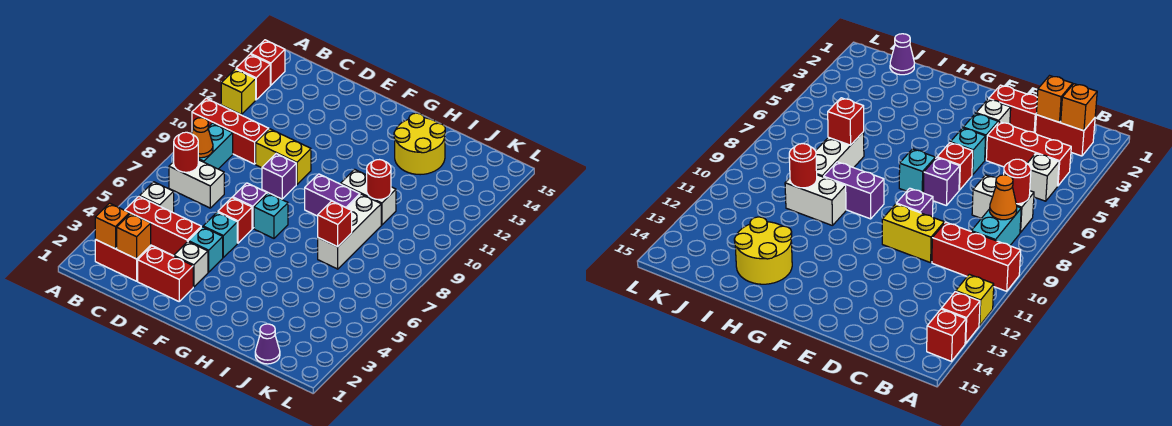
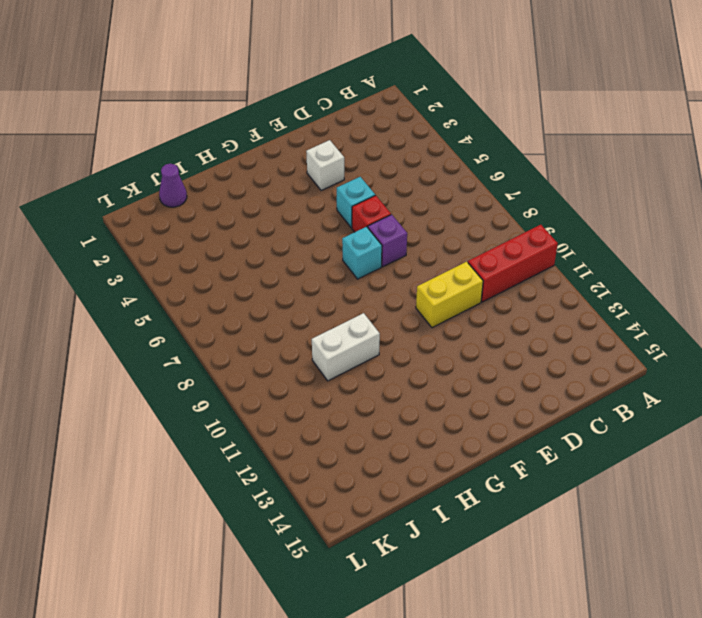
none -> yellow 1x1 brick [221,69,256,115]
none -> red 1x1 brick [236,54,270,100]
none -> red 1x1 brick [251,40,285,85]

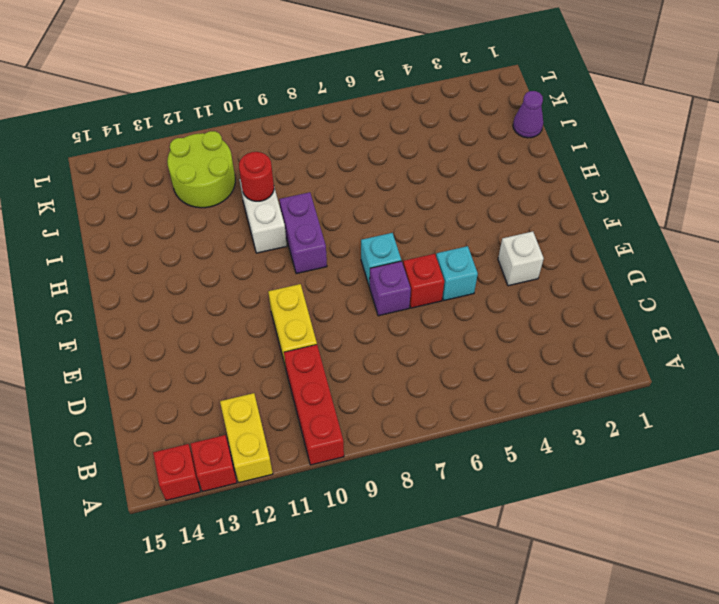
yellow 1x2 brick [220,393,273,483] -> yellow 1x1 brick [221,69,256,115]
lime 2x2 round brick [167,131,235,208] -> none
none -> red 1x2 brick [95,240,151,281]
none -> red 1x3 brick [125,197,201,256]
none -> white 1x1 brick [139,182,174,213]

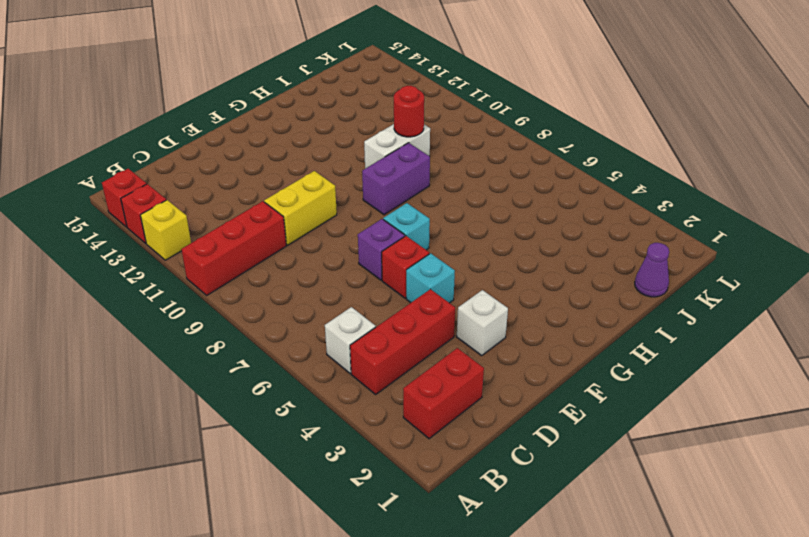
none -> white 1x2 brick [169,160,224,208]
none -> cyan 1x2 brick [198,123,233,169]
none -> red 1x2 brick [138,246,193,301]

